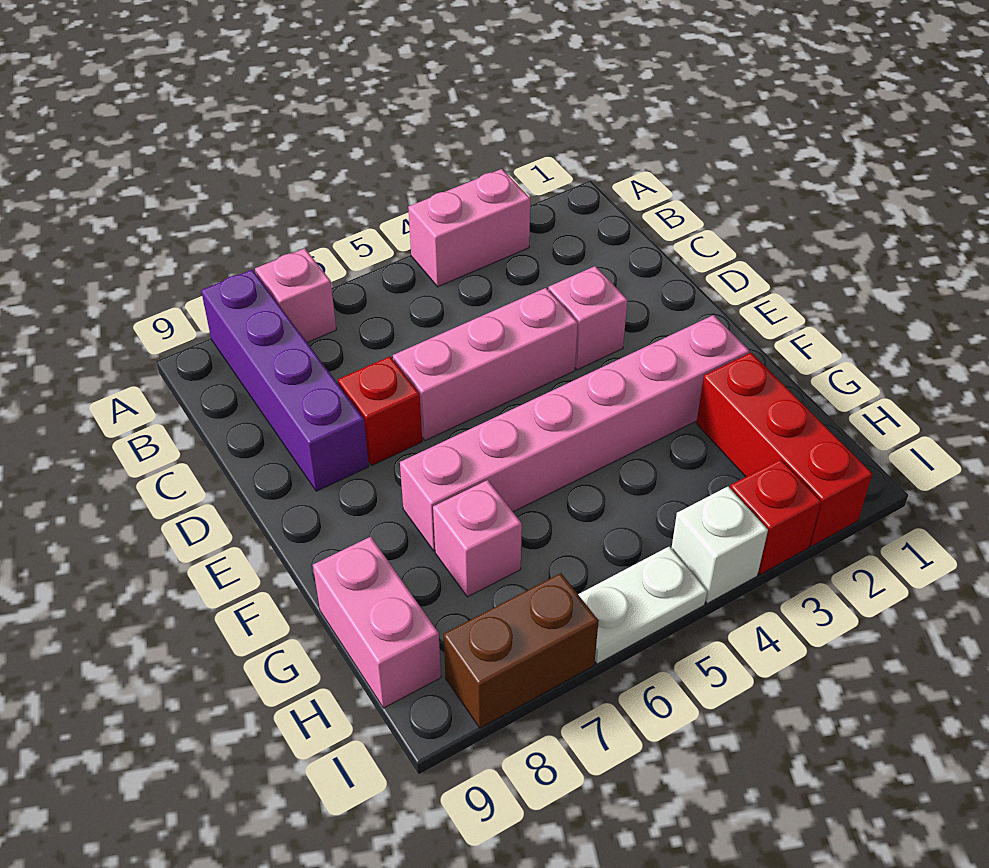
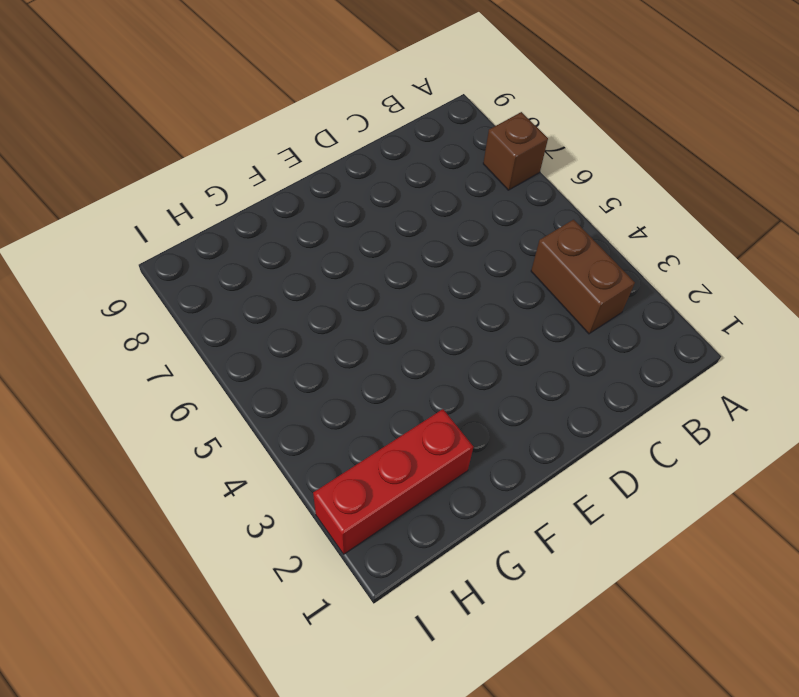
brown 1x1 brick [483,112,548,190] -> pink 1x1 brick [255,248,336,343]
brown 1x2 brick [531,220,635,334] -> brown 1x2 brick moved to [443,573,599,728]
none -> pink 1x2 brick [408,169,531,287]
none -> purple 1x4 brick [201,270,369,491]
none -> pink 1x1 brick [548,266,627,370]

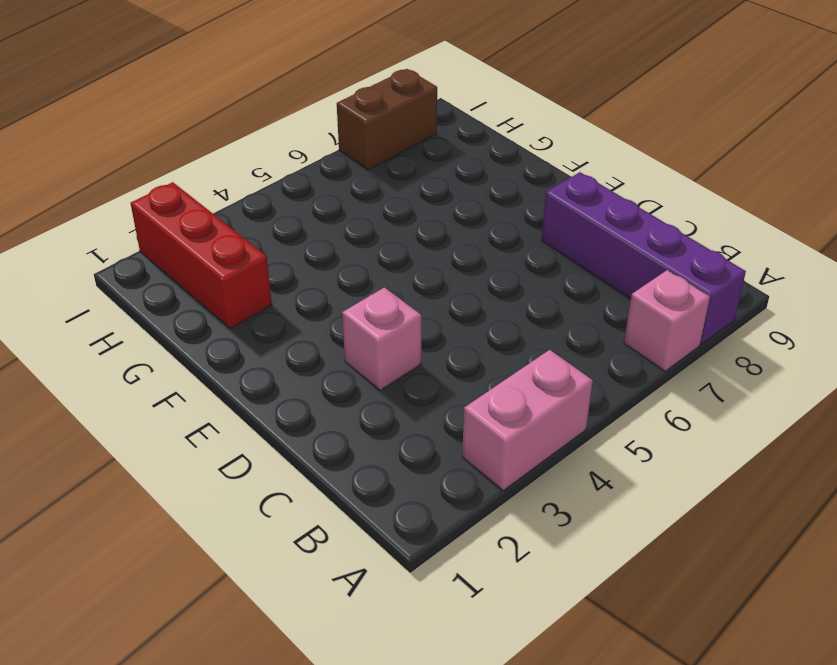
none -> pink 1x3 brick [393,288,578,441]
none -> red 1x1 brick [338,356,422,466]
none -> pink 1x6 brick [400,315,749,551]

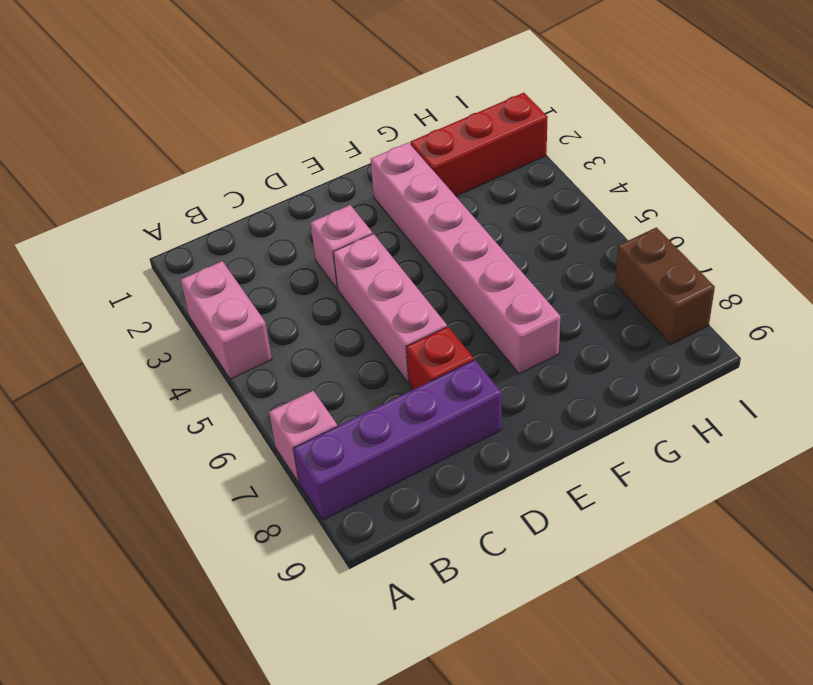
none -> pink 1x1 brick [433,480,522,597]
none -> pink 1x2 brick [313,537,441,708]
none -> red 1x1 brick [730,459,821,575]

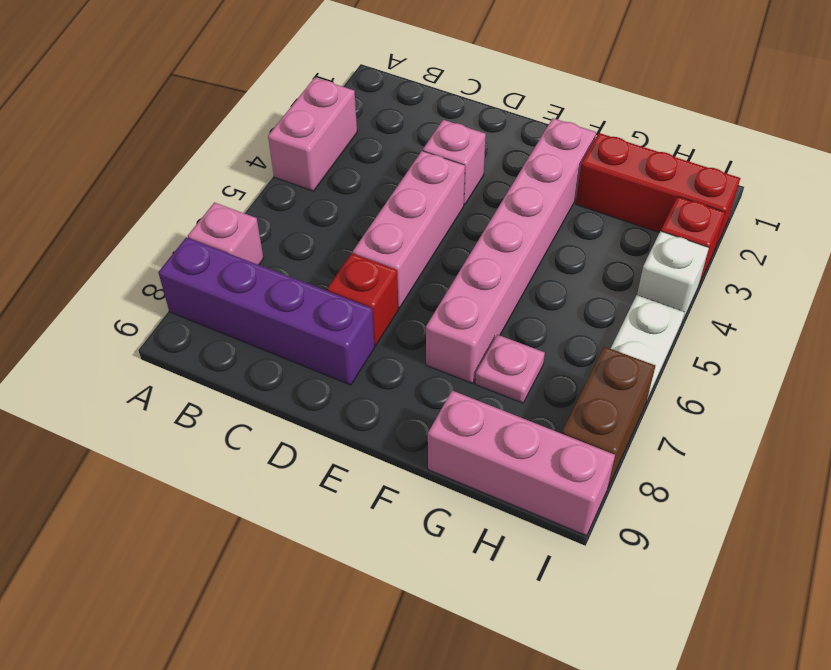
pink 1x1 plate [475,335,545,403] -> pink 1x1 brick [433,480,522,597]
pink 1x3 brick [428,391,615,536] -> pink 1x2 brick [313,537,441,708]

